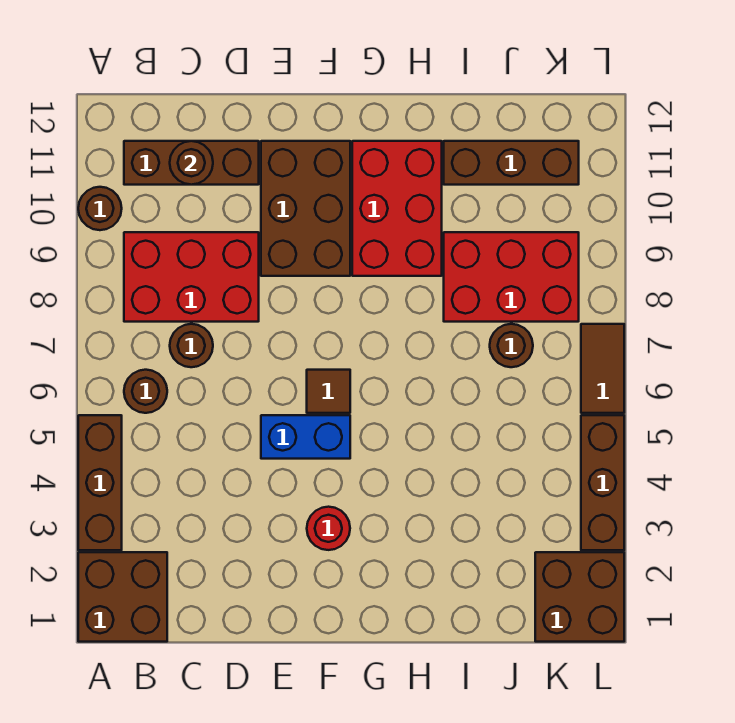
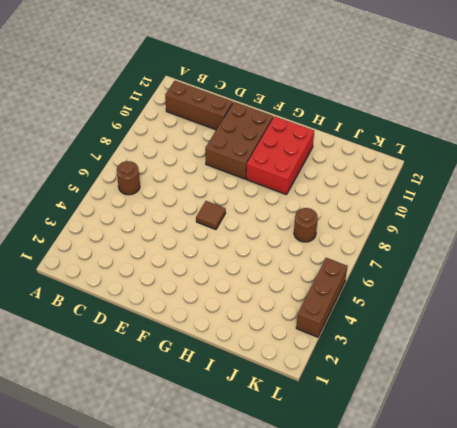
none -> brown 2x2 brick [78,552,167,642]
none -> brown 1x3 brick [78,415,122,550]
none -> brown 1x1 round brick [78,187,122,230]

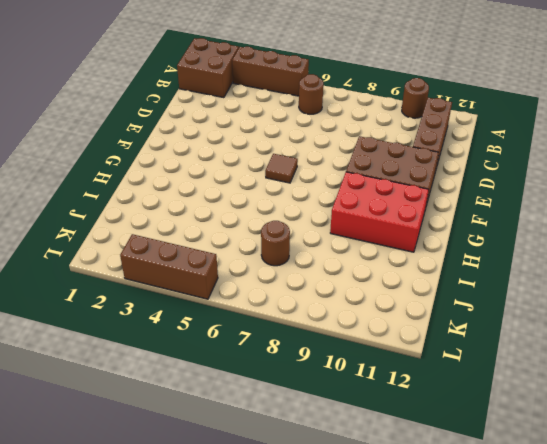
none -> red 2x3 brick [124,232,259,322]
none -> brown 1x1 round brick [170,324,213,367]
none -> blue 1x2 brick [261,415,350,459]

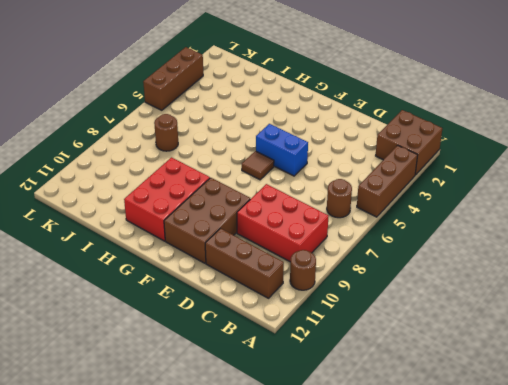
none -> brown 1x1 round brick [170,324,213,367]
none -> red 1x1 round brick [307,507,350,550]
none -> red 2x3 brick [444,232,579,322]

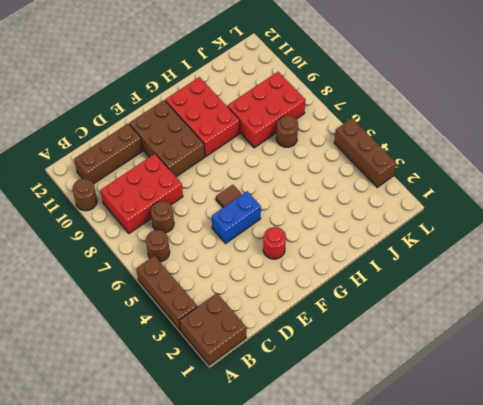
none -> brown 1x3 brick [444,141,579,185]
none -> brown 2x2 brick [535,552,624,642]
none -> brown 1x2 tile [581,324,624,413]

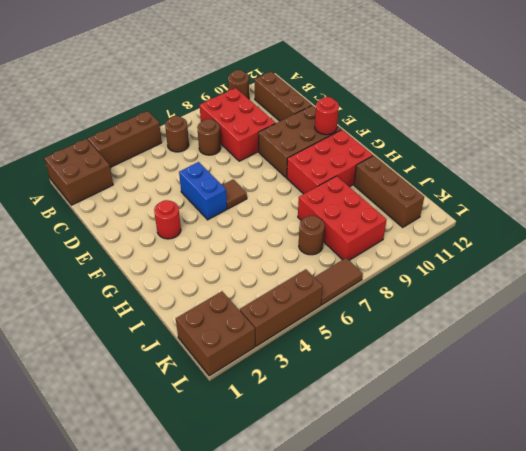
red 1x1 round brick [315,97,339,135] -> none
none -> brown 1x1 round brick [170,141,213,185]

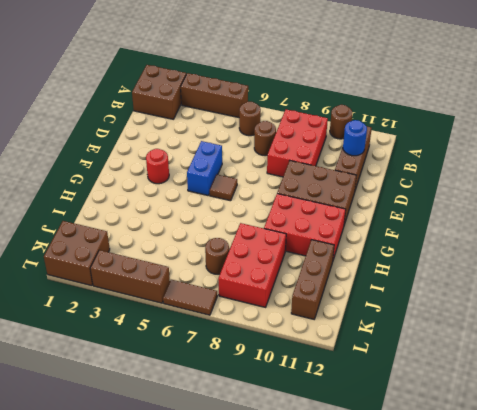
blue 1x1 round brick [343,120,367,156] -> brown 1x1 round brick [170,141,213,185]

